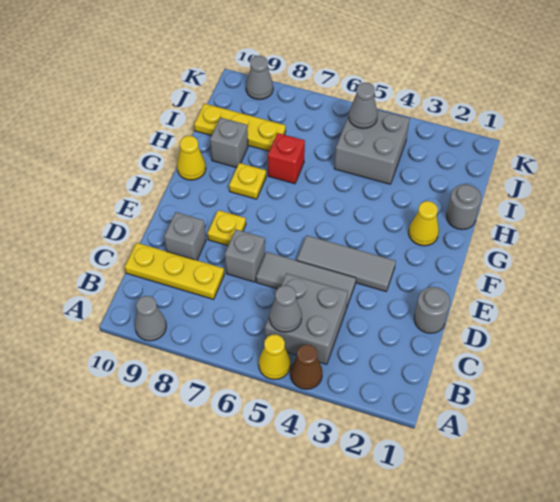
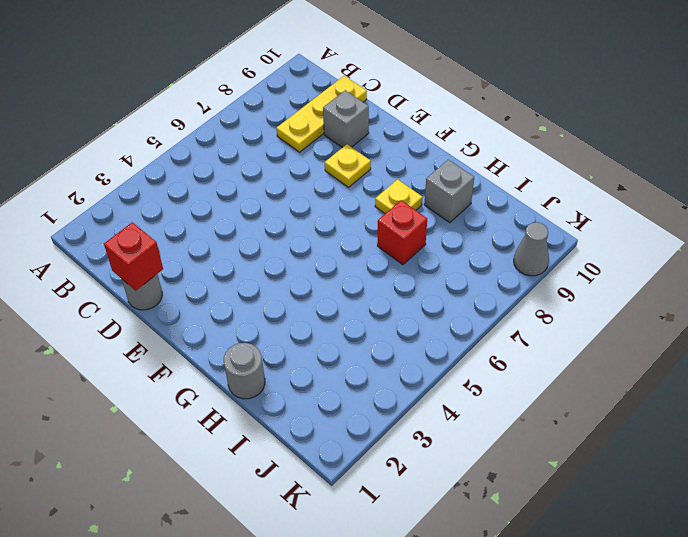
red 1x1 brick [104,222,163,291] -> none
none -> brown 1x1 cone [290,344,323,389]
none -> yellow 1x1 cone [259,334,291,380]
none -> grey 1x1 cone [135,296,166,341]

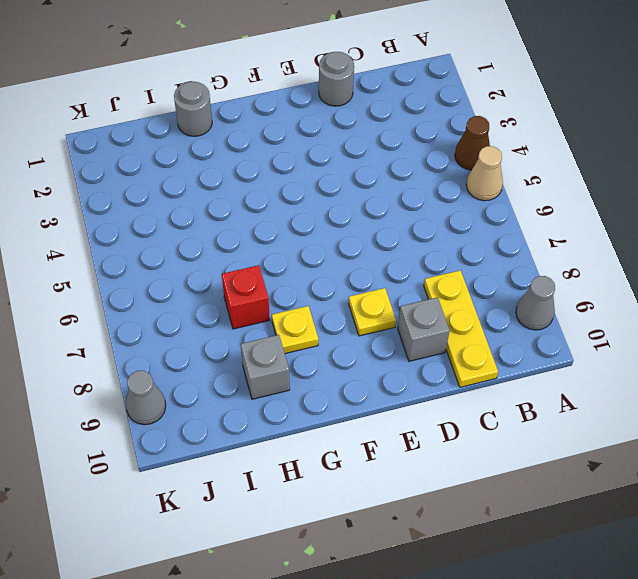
tan 1x1 cone [466,146,503,201] -> yellow 1x1 cone [259,334,291,380]
none -> grey 2x2 brick [265,273,348,364]
none -> grey 1x3 tile [256,252,356,309]
none -> grey 1x1 brick [225,230,265,282]

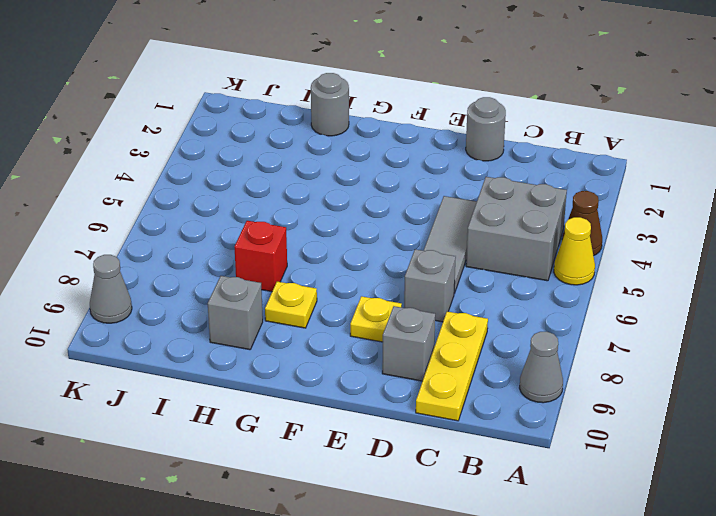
none -> grey 1x3 tile [297,235,396,292]
none -> yellow 1x1 cone [409,201,439,246]
none -> yellow 1x1 cone [177,136,206,180]

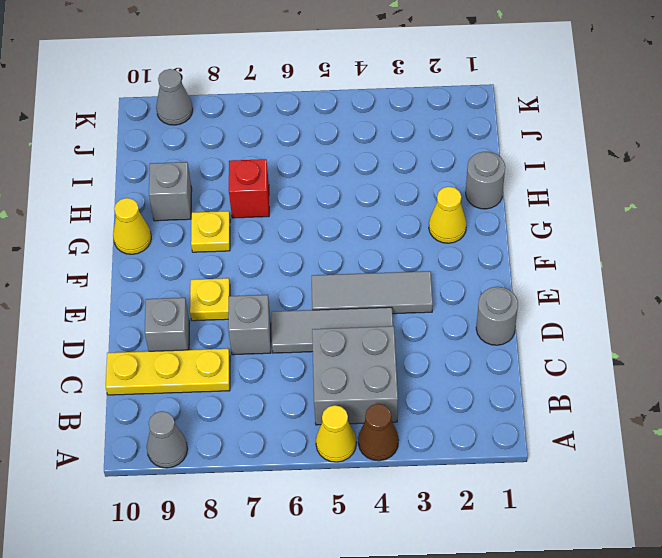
none -> grey 2x2 brick [334,110,410,184]
none -> yellow 1x3 plate [194,103,286,151]
none -> grey 1x1 cone [269,285,302,332]

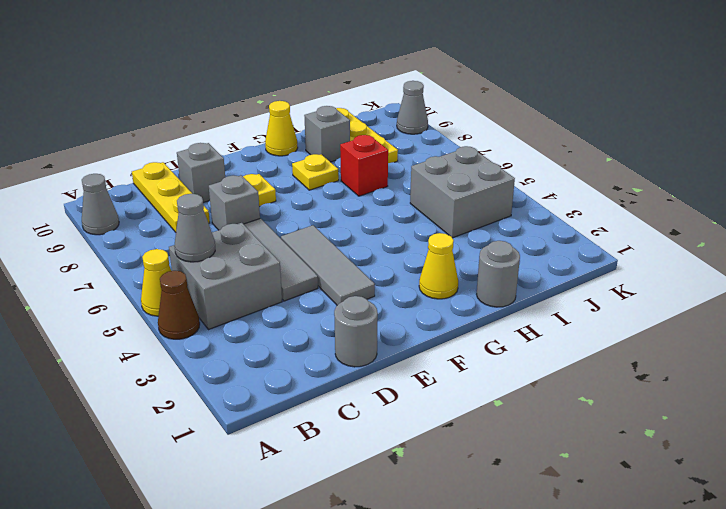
none -> grey 1x1 cone [349,83,378,129]

